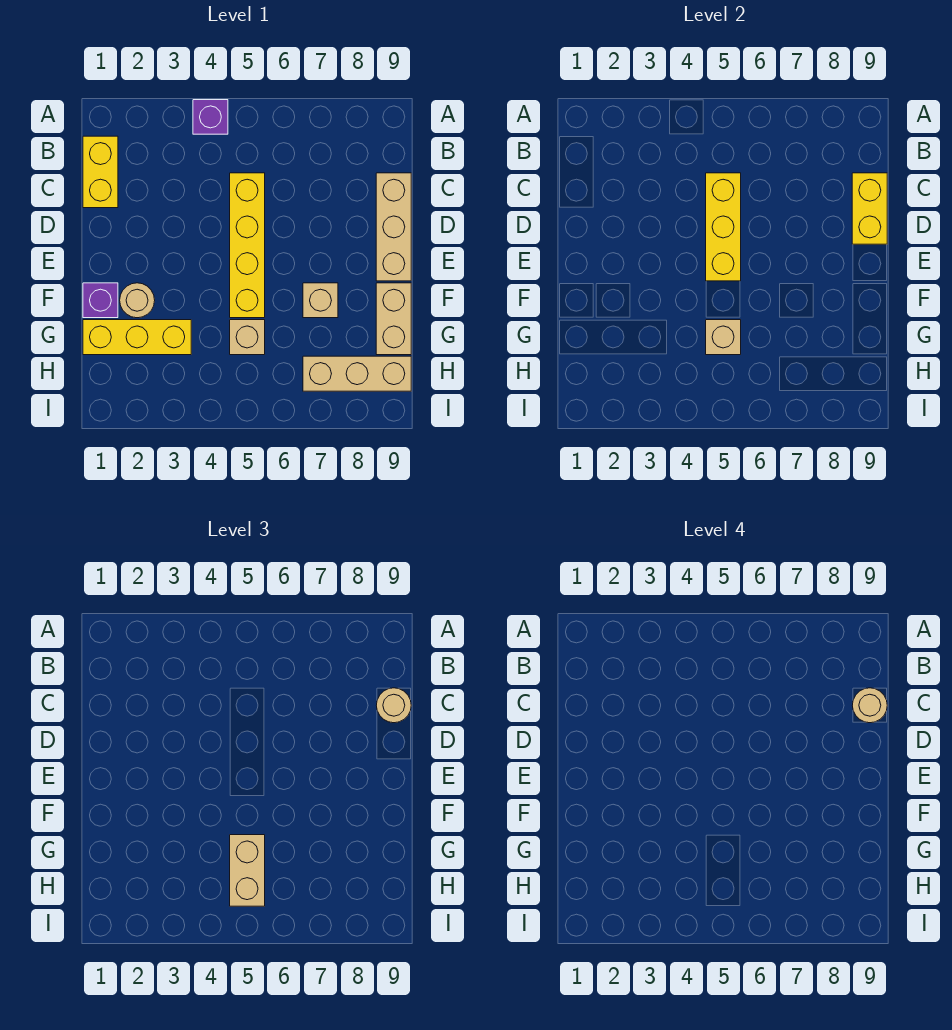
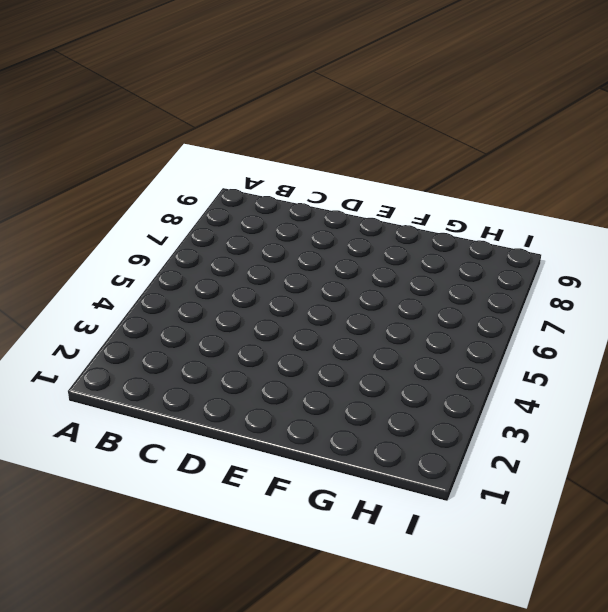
none -> purple 1x1 brick [193,100,228,134]
none -> yellow 1x2 brick [83,136,118,208]
none -> yellow 1x4 brick [230,173,265,318]

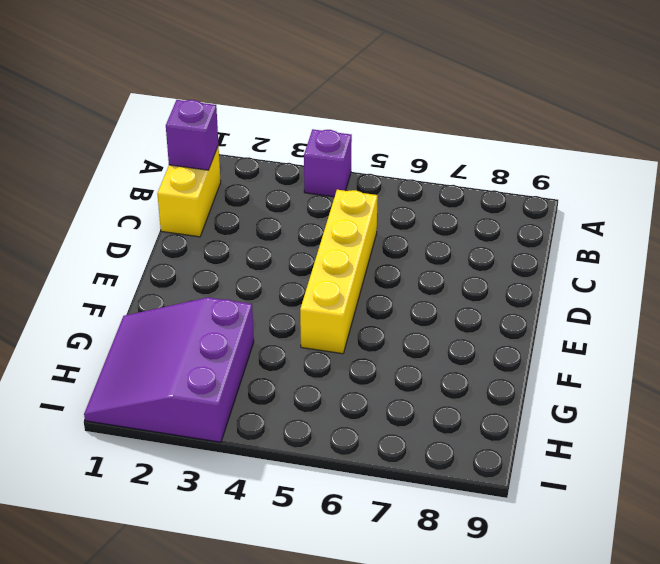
purple 1x1 brick [166,100,218,170] -> purple 1x1 brick moved to [83,283,118,318]
purple 3x3 slope [84,297,254,442] -> yellow 1x3 brick [83,320,191,355]
none -> tan 1x3 brick [376,173,411,281]
none -> tan 1x1 round brick [120,283,155,318]
none -> tan 1x1 brick [303,283,338,318]

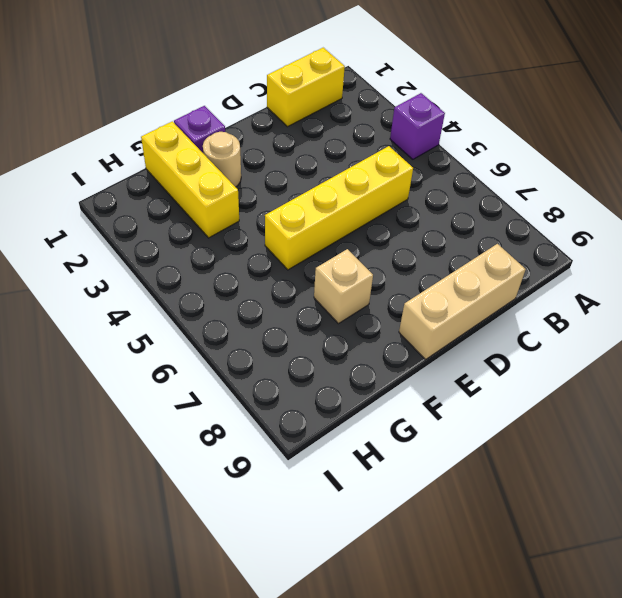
none -> tan 1x2 brick [376,283,411,355]
none -> tan 1x1 brick [230,320,265,355]
none -> tan 1x3 brick [303,356,411,391]

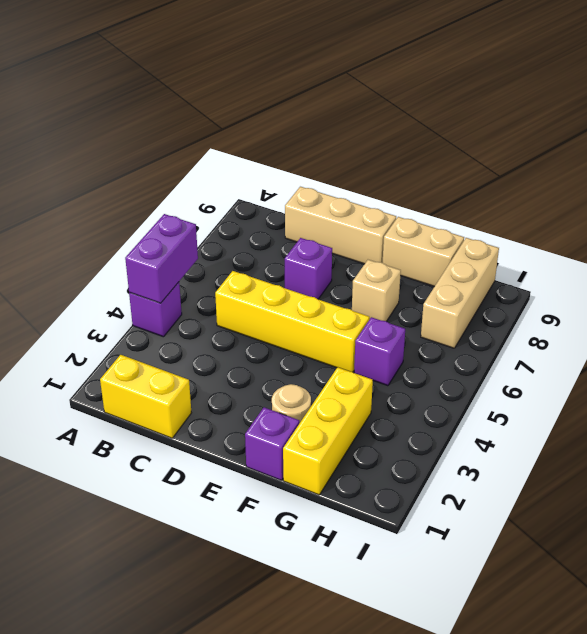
purple 1x2 brick [125,214,198,303] -> none
purple 1x1 brick [285,238,332,299] -> none
purple 1x1 brick [354,317,405,386] -> tan 1x1 brick [230,320,265,355]
none -> yellow 1x3 brick [706,173,741,281]
none -> yellow 1x2 brick [852,173,887,244]
none -> tan 1x1 brick [706,320,741,355]

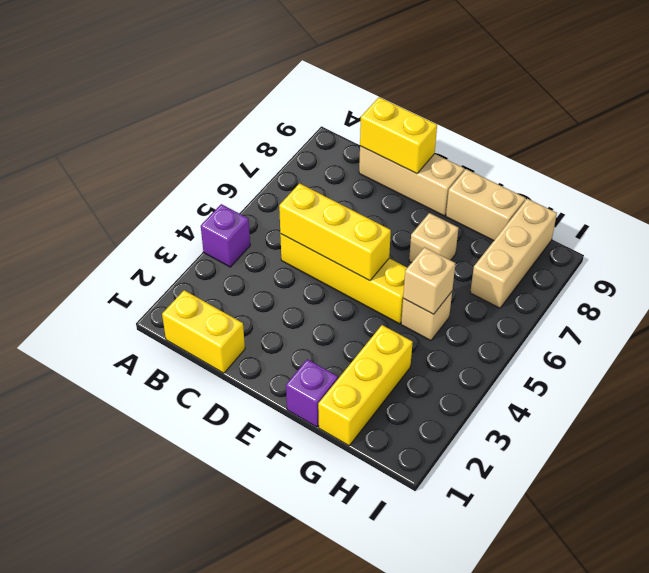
none -> tan 1x1 round brick [120,283,155,318]
none -> tan 1x1 round brick [376,688,411,723]
none -> tan 1x2 brick [230,835,265,906]

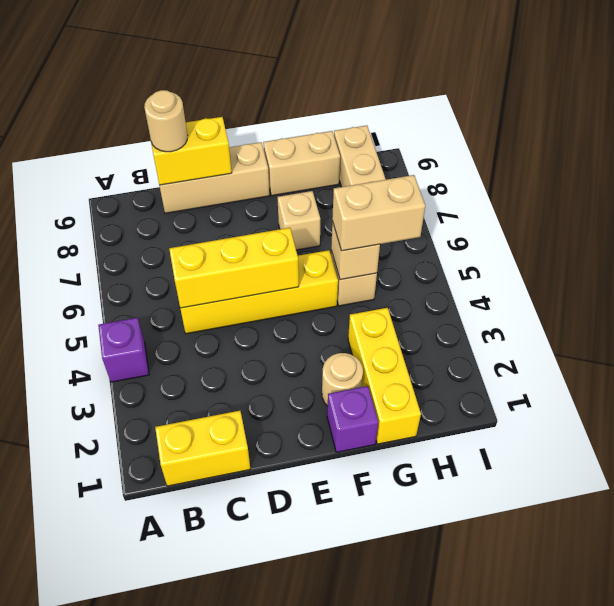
none -> tan 1x1 round brick [852,688,887,723]

